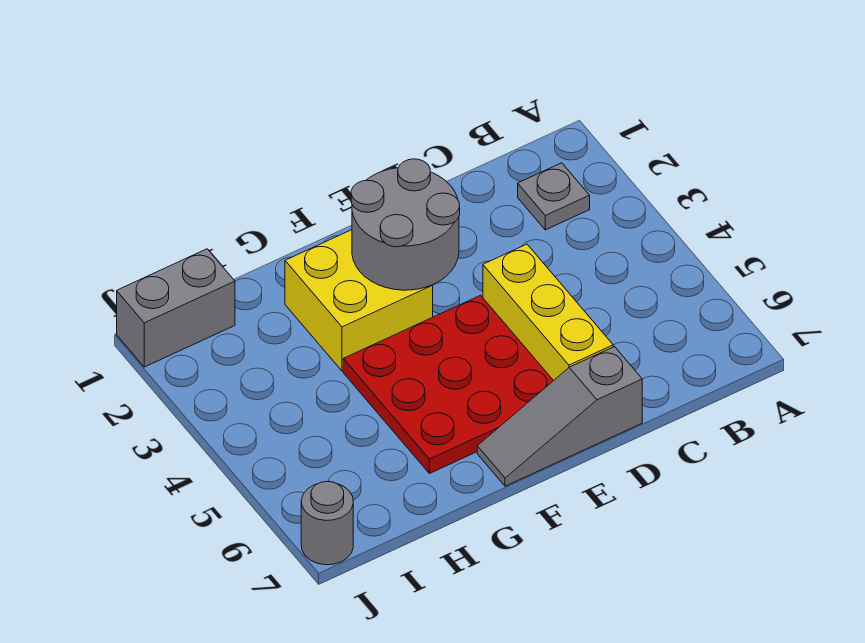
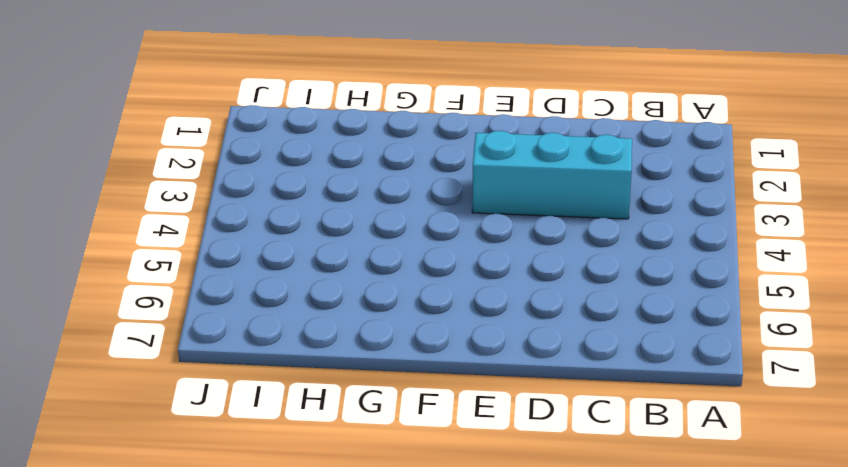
cyan 1x3 brick [472,131,632,219] -> none
none -> grey 1x1 plate [518,163,590,230]
none -> yellow 1x3 brick [483,244,613,381]

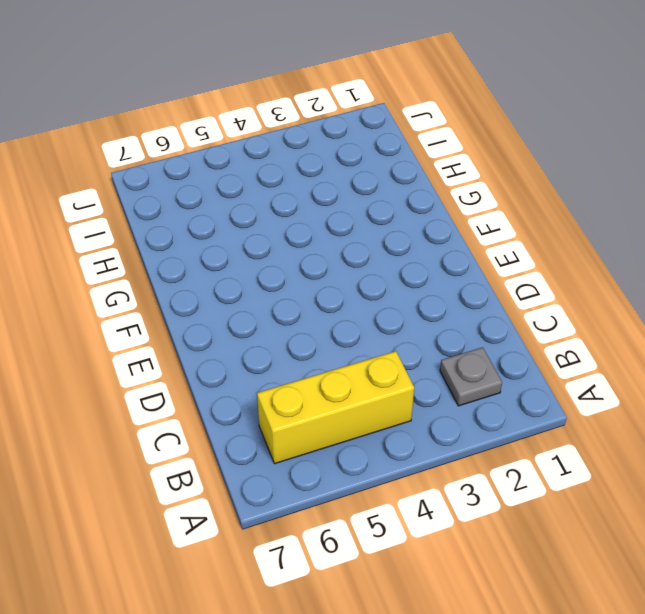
yellow 1x3 brick [257,351,414,464] -> yellow 1x3 brick moved to [483,244,613,381]
none -> grey 1x3 slope [477,347,642,486]
none -> red 3x3 plate [343,295,553,474]

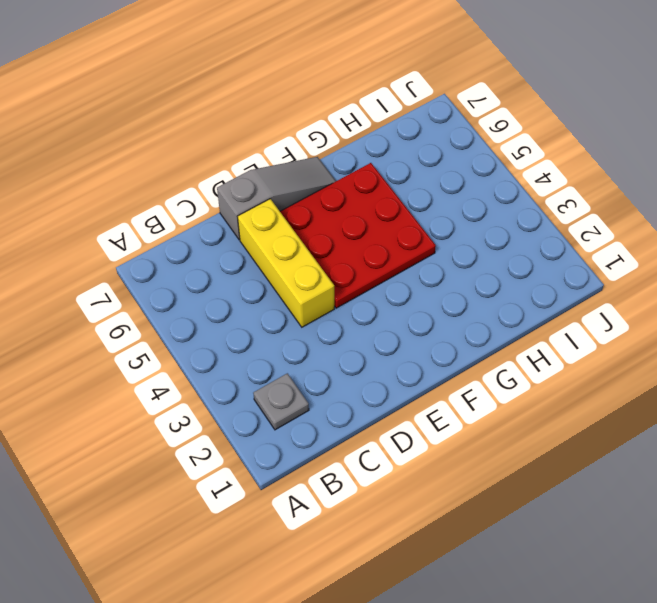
none -> yellow 2x2 brick [285,230,433,371]
none -> grey 1x2 brick [117,249,235,367]

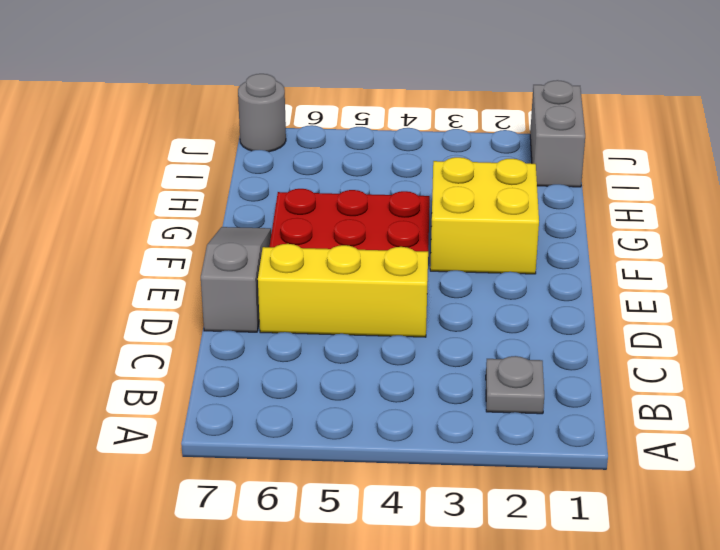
none -> grey 2x2 round brick [351,159,460,290]

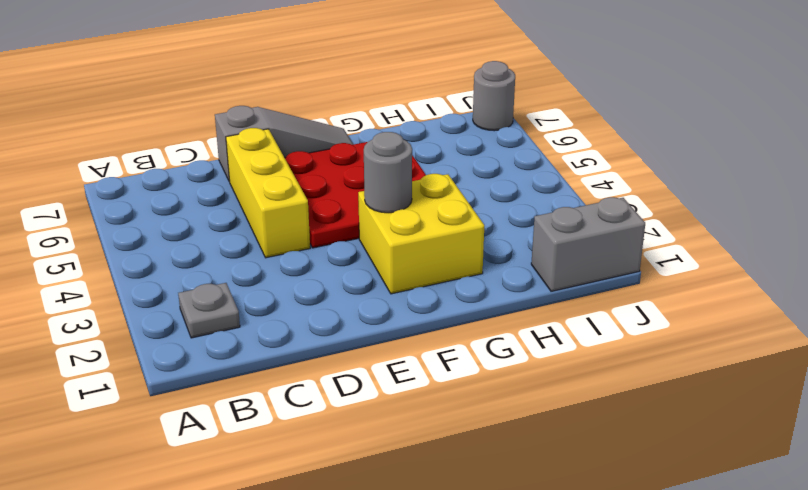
grey 1x1 round brick [364,132,412,213] -> grey 2x2 round brick [351,159,460,290]

